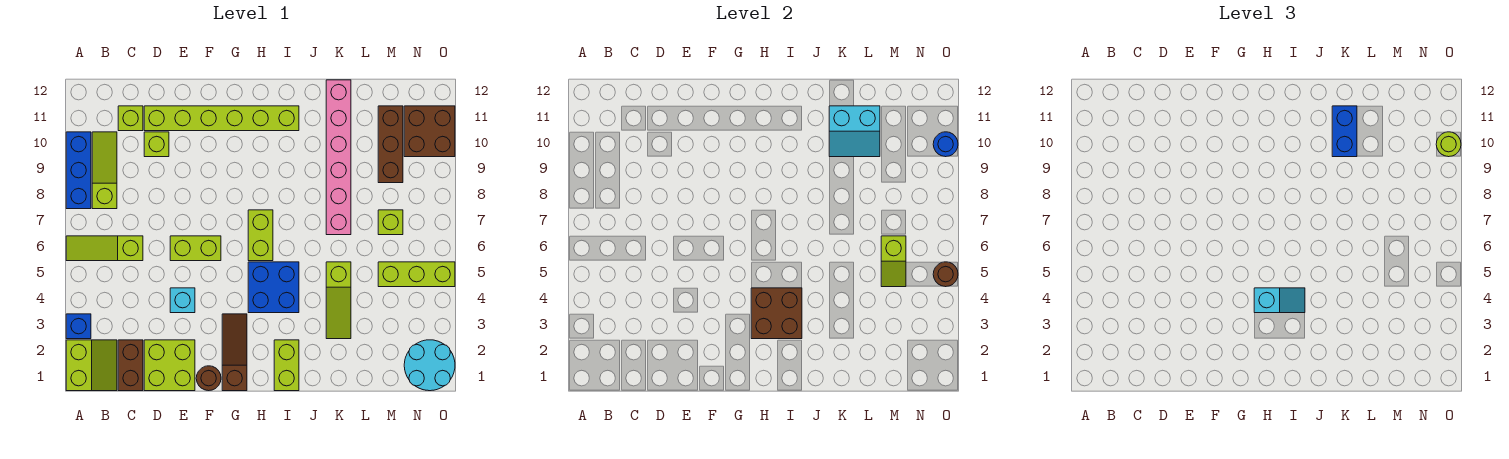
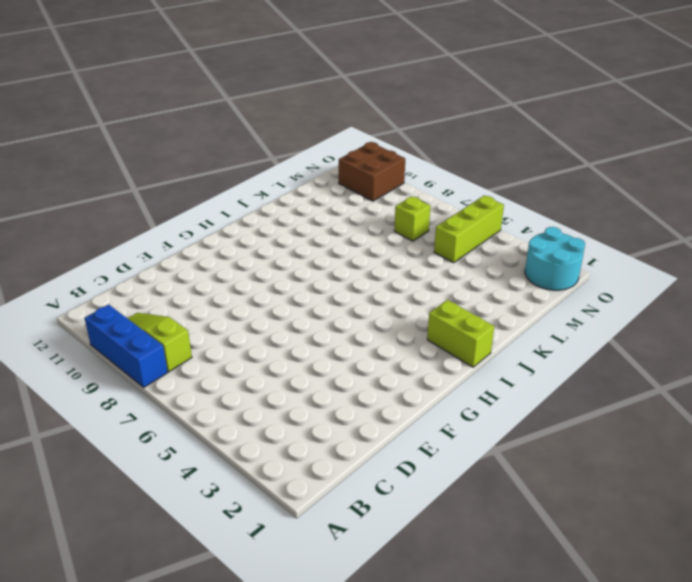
none -> lime 2x2 slope [66,340,117,391]
none -> blue 1x1 brick [66,314,91,339]
none -> lime 1x3 slope [66,236,143,261]
none -> brown 1x2 brick [118,340,143,391]

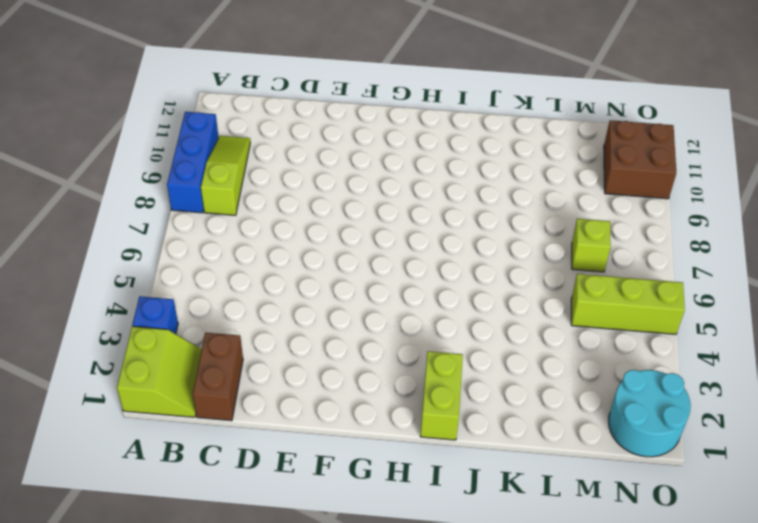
none -> lime 1x3 slope [66,236,143,261]
none -> lime 1x1 brick [118,106,143,131]
none -> lime 2x2 brick [144,340,195,391]
none -> lime 1x1 brick [144,132,169,157]

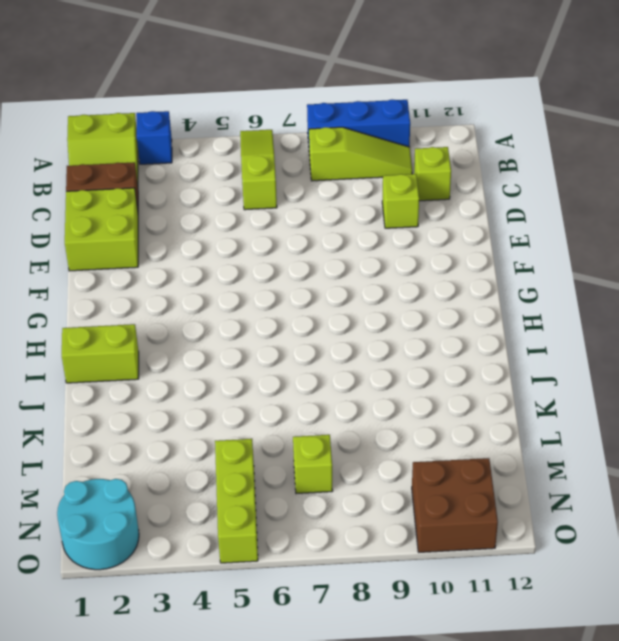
none -> lime 1x6 brick [144,106,299,131]
none -> cyan 1x1 brick [170,288,195,313]
none -> lime 1x2 brick [170,236,221,261]
none -> brown 1x1 round brick [196,366,221,391]

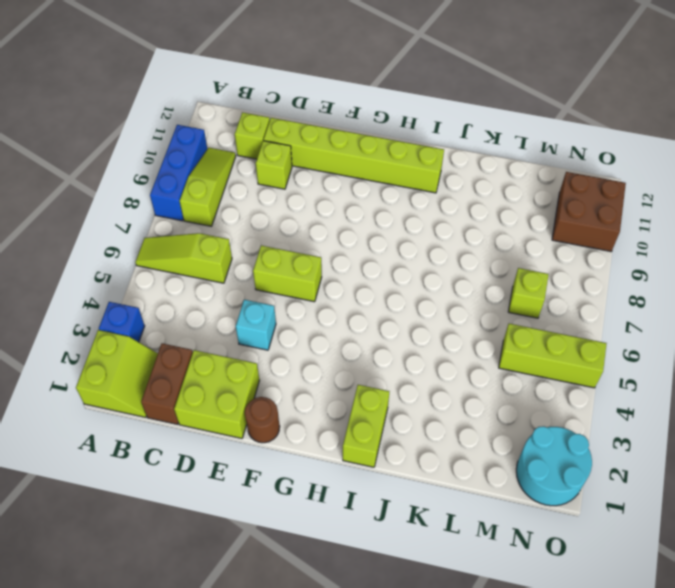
none -> brown 1x3 slope [222,314,247,391]
none -> blue 2x2 brick [248,262,299,313]
none -> lime 1x2 brick [248,210,273,261]
none -> lime 1x3 slope [326,262,351,339]

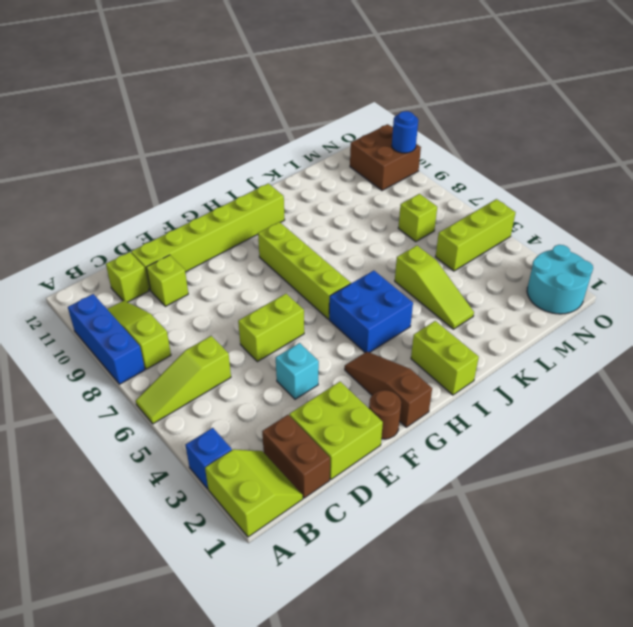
lime 1x4 brick [258,222,351,319] -> lime 1x2 brick [248,210,273,261]
none -> pink 1x6 brick [326,80,351,235]
none -> brown 1x3 brick [378,106,403,183]
none -> brown 2x2 brick [751,288,802,339]
none -> cyan 2x2 slope [829,106,880,157]

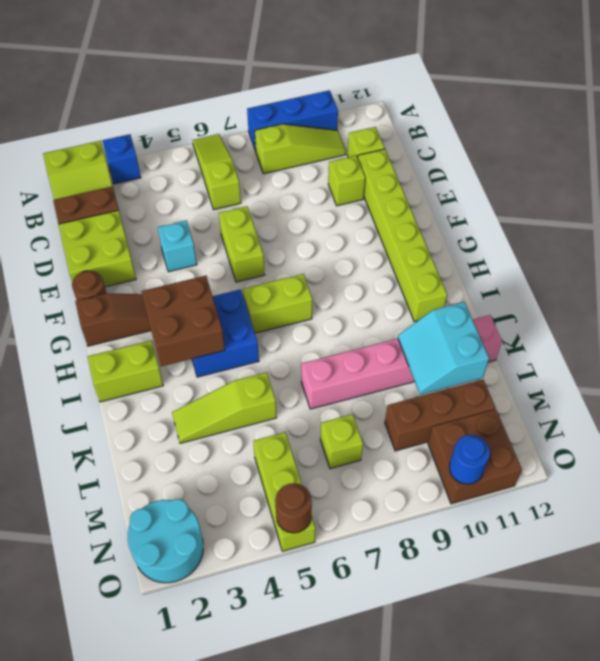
none -> lime 1x2 slope [881,236,906,287]
none -> cyan 1x2 slope [1254,288,1305,313]
none -> blue 1x2 brick [1332,106,1357,157]
none -> lime 1x1 round brick [1436,132,1461,157]

